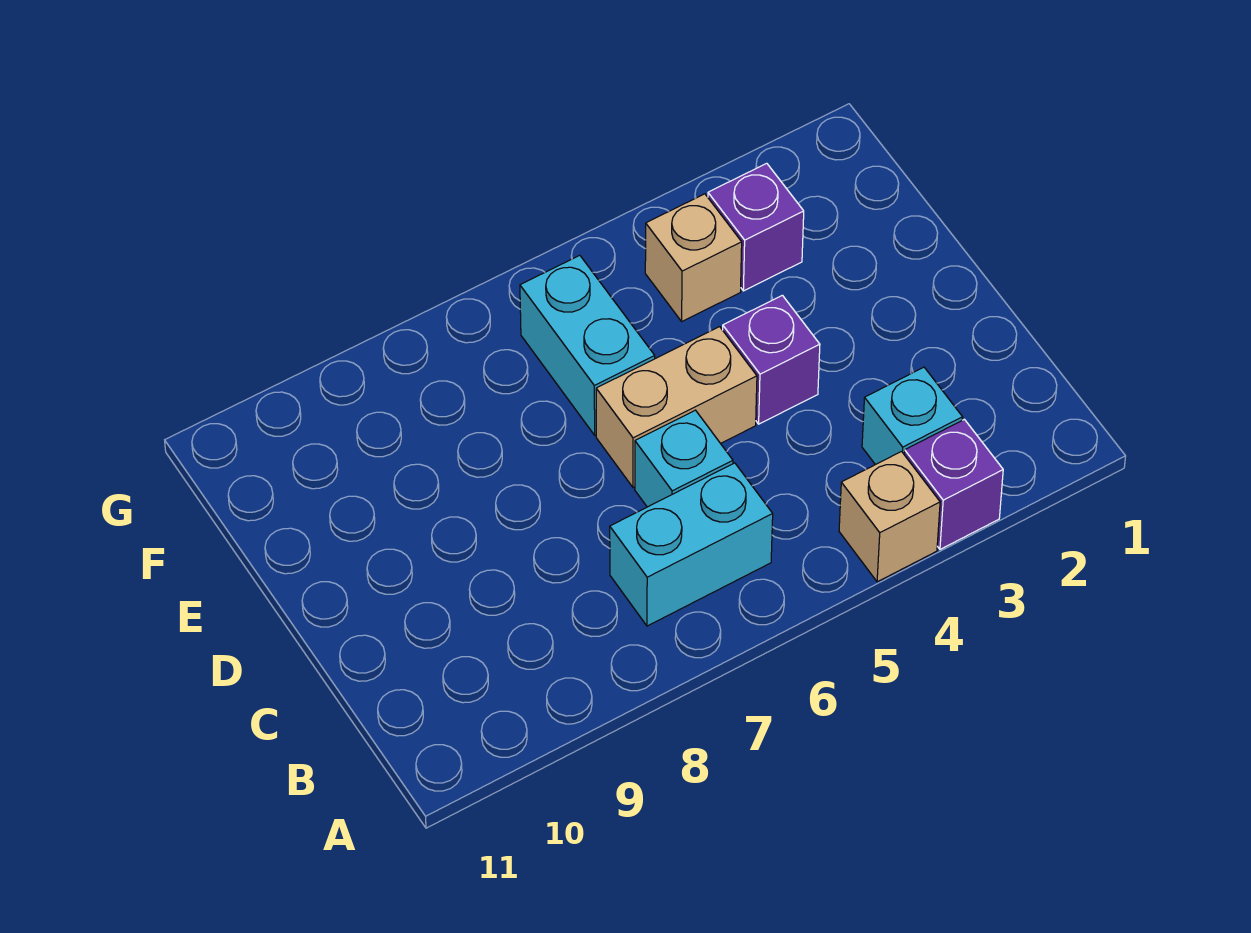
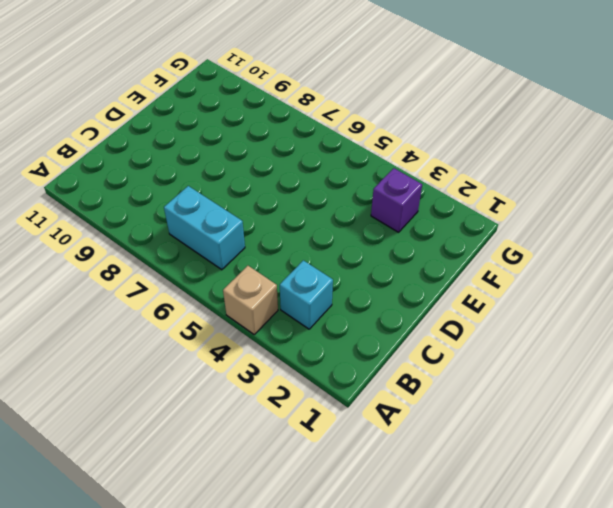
none -> purple 1x1 brick [904,419,1003,549]
none -> cyan 1x1 brick [635,410,733,507]

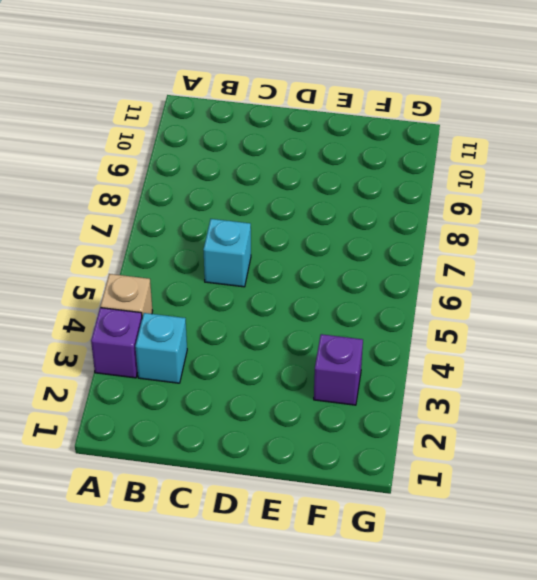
none -> cyan 1x2 brick [610,463,773,626]
none -> purple 1x1 brick [723,295,820,424]

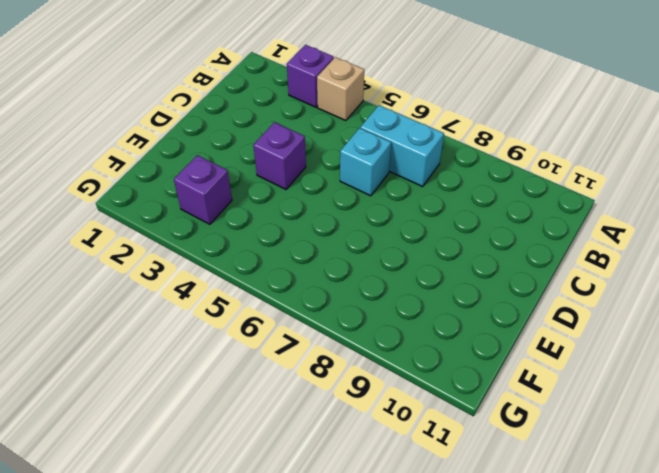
none -> cyan 1x1 brick [862,367,963,465]
none -> tan 1x2 brick [596,327,757,488]

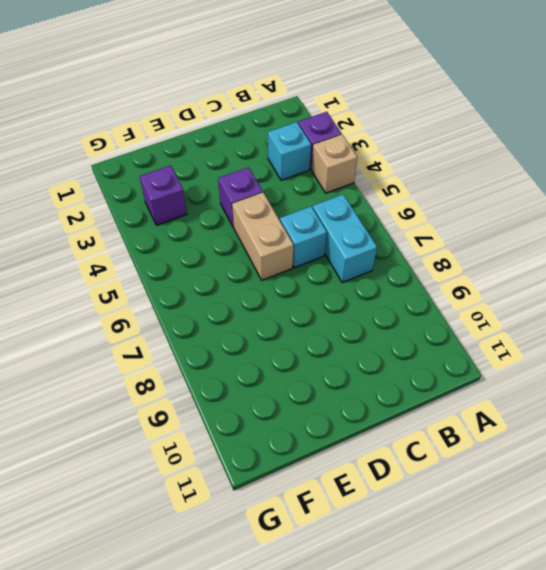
none -> cyan 1x2 brick [520,255,655,435]
none -> tan 1x1 brick [645,194,742,321]

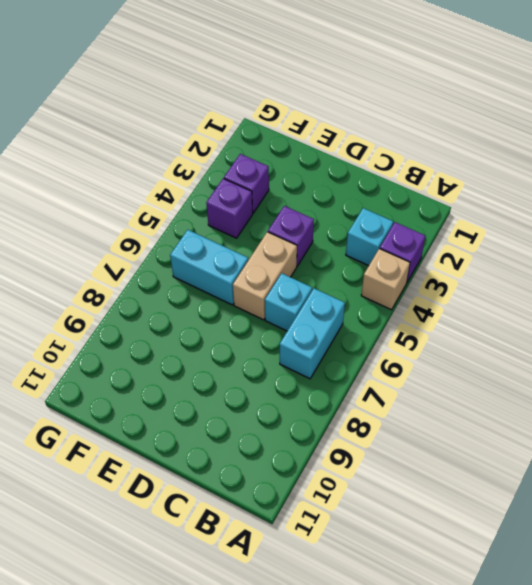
purple 1x1 brick [206,179,253,238] -> tan 1x1 brick [645,194,742,321]

